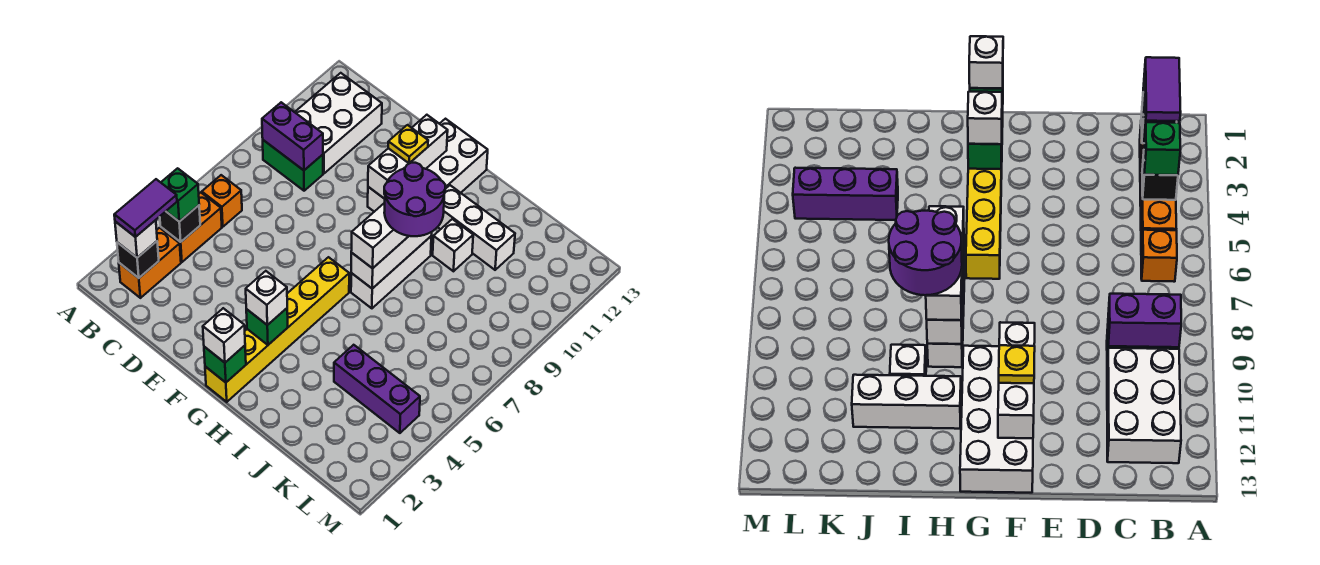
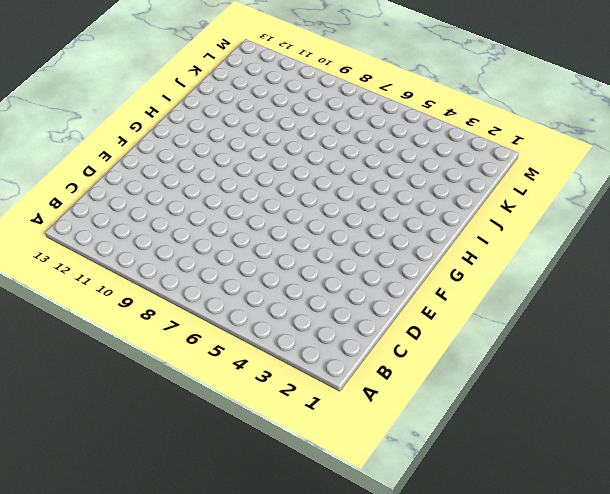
none -> orange 1x2 brick [119,228,181,298]
none -> orange 1x2 brick [161,193,222,262]
none -> orange 1x1 brick [202,175,242,227]

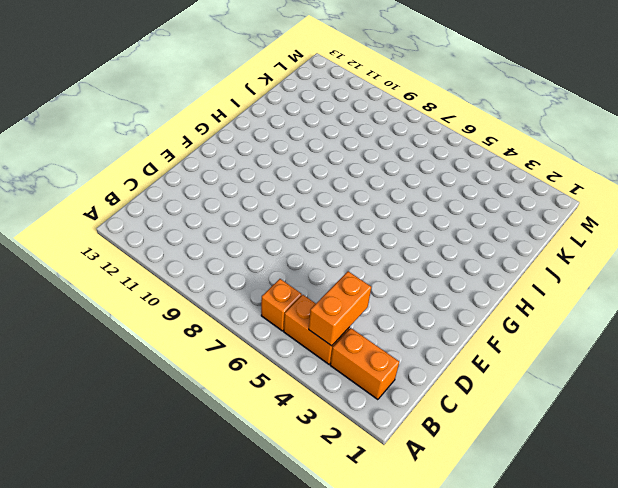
orange 1x2 brick [309,271,371,346] -> black 1x1 brick [160,205,200,242]
none -> green 1x2 brick [263,140,323,191]
none -> white 2x3 brick [295,73,382,174]
none -> white 2x4 brick [368,119,488,212]

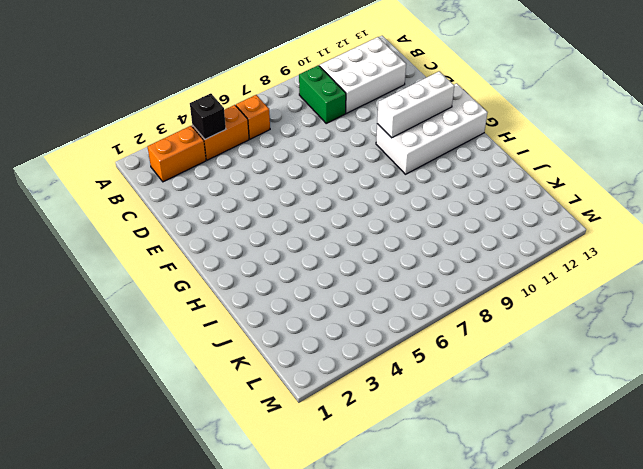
none -> yellow 1x6 brick [205,257,349,402]
none -> white 1x3 brick [351,237,431,308]
none -> white 1x3 brick [438,185,515,270]

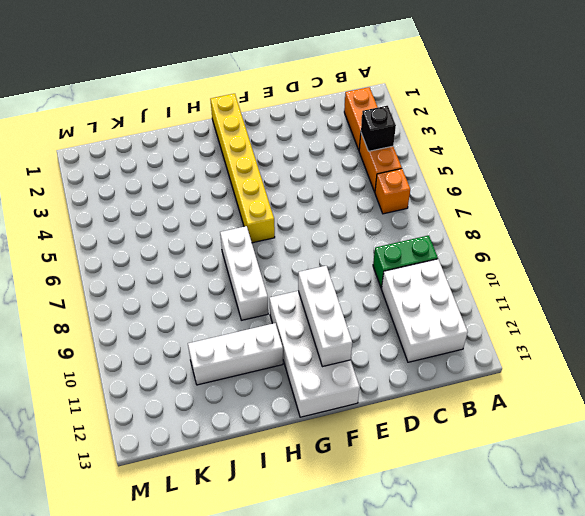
none -> white 1x1 brick [433,219,473,271]
none -> purple 1x3 brick [334,345,420,433]
none -> black 1x1 brick [117,241,159,278]

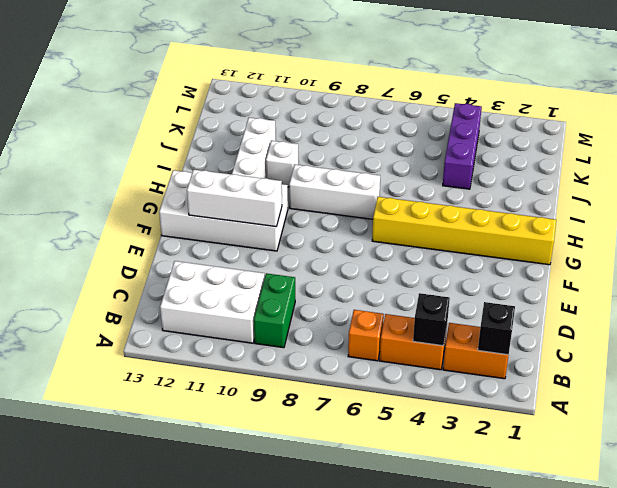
none -> purple 1x2 brick [262,102,323,170]
none -> green 1x1 brick [204,346,246,383]
none -> green 1x1 brick [246,308,288,345]

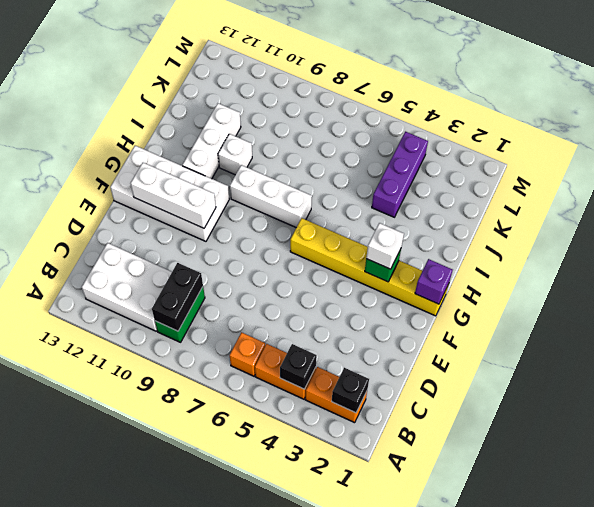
black 1x2 brick [152,263,203,331] -> purple 1x2 brick [262,102,323,170]
purple 1x1 brick [415,259,453,304] -> green 1x1 brick [204,346,246,383]
none -> white 1x3 brick [351,232,432,289]
none -> white 1x1 brick [115,220,157,258]
none -> green 1x1 brick [161,168,199,222]

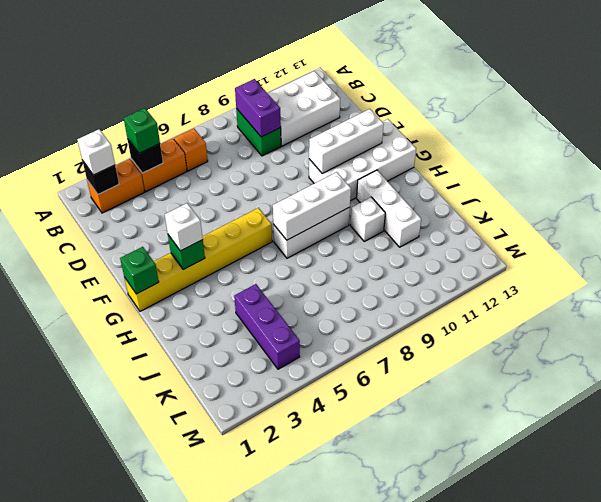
none -> yellow 1x1 plate [388,125,428,163]
none -> white 1x1 brick [203,308,245,363]
none -> white 1x3 brick [351,203,408,268]

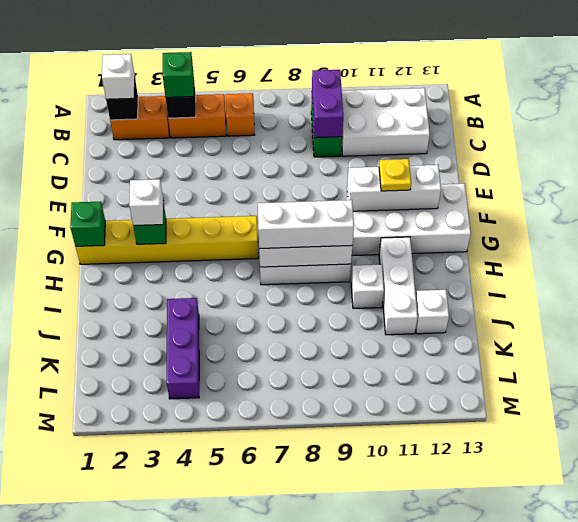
white 1x1 brick [416,290,449,334] -> white 1x1 brick moved to [203,308,245,363]
none -> purple 1x2 tile [114,179,177,237]
none -> purple 2x2 round brick [384,163,445,236]

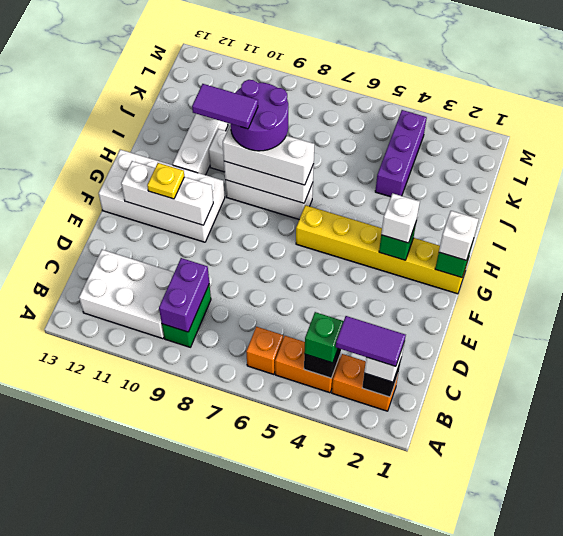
purple 1x2 tile [192,84,258,129] -> none

